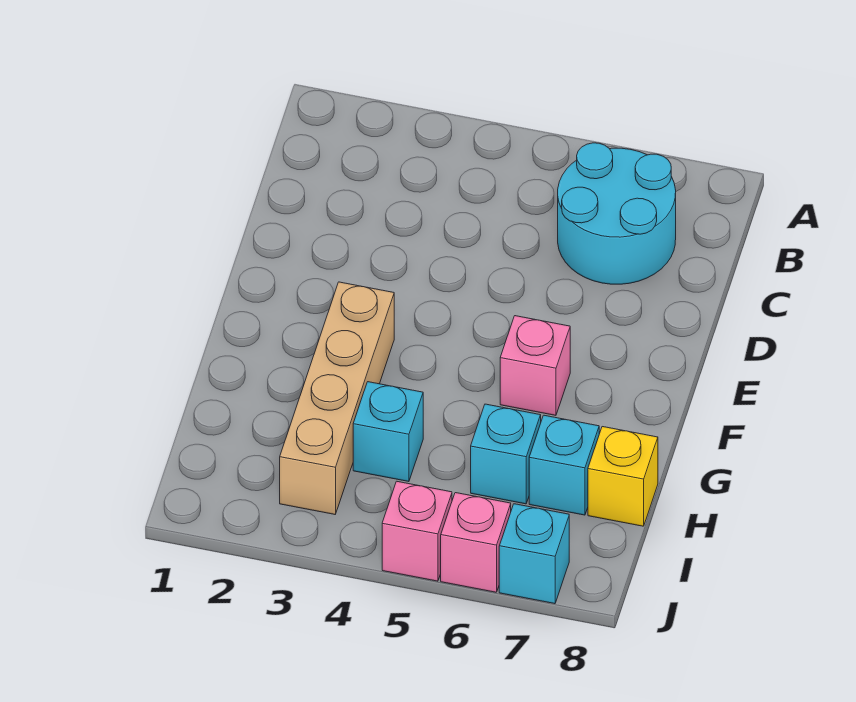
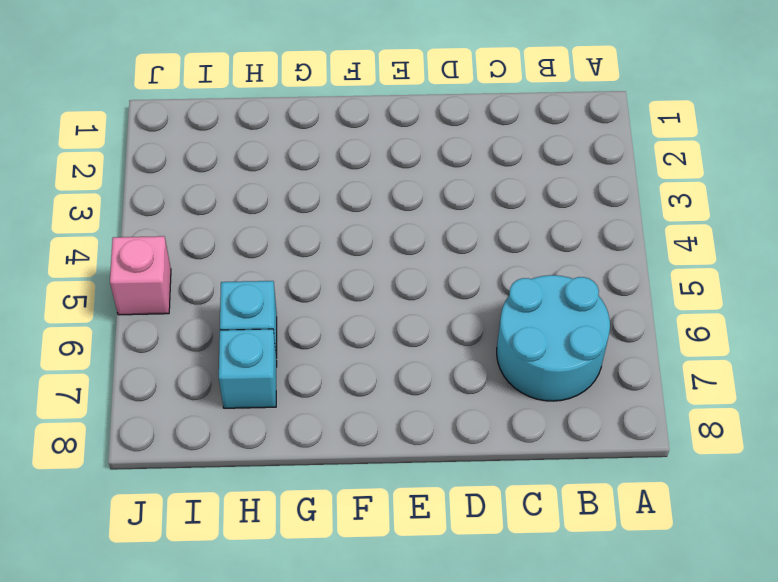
none -> tan 1x4 brick [280,282,394,514]
none -> pink 1x1 brick [500,316,570,415]

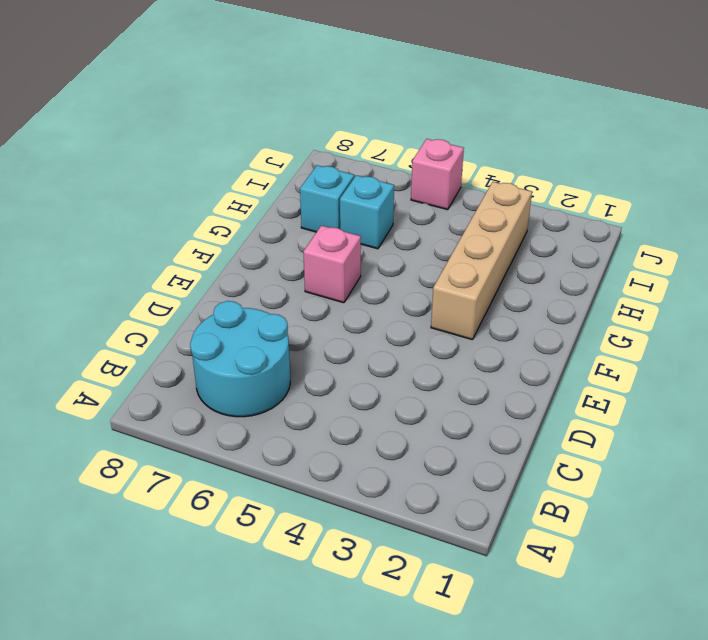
none -> cyan 1x1 brick [353,382,423,482]
none -> yellow 1x1 brick [588,427,658,526]

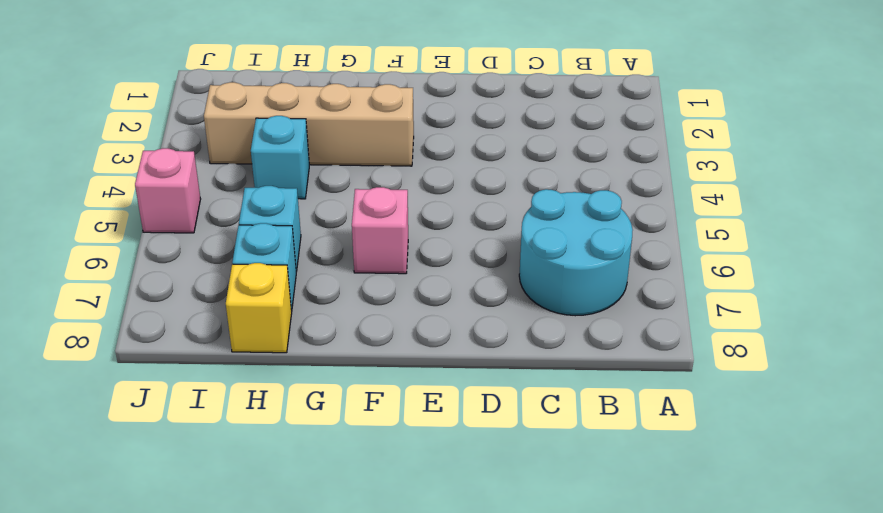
none -> pink 1x1 brick [441,493,511,592]
none -> cyan 1x1 brick [499,504,569,604]

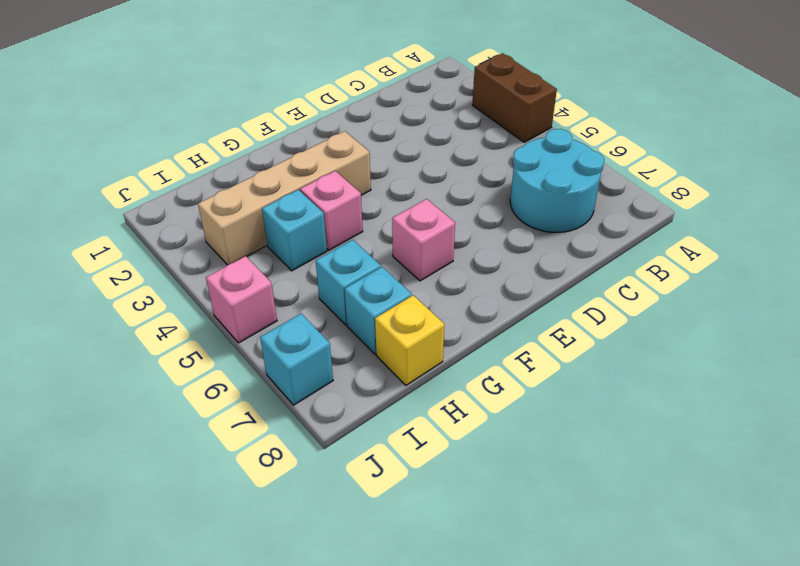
brown 1x2 brick [472,53,557,142] -> none
pink 1x1 brick [300,171,363,250] -> pink 1x1 brick moved to [441,493,511,592]

